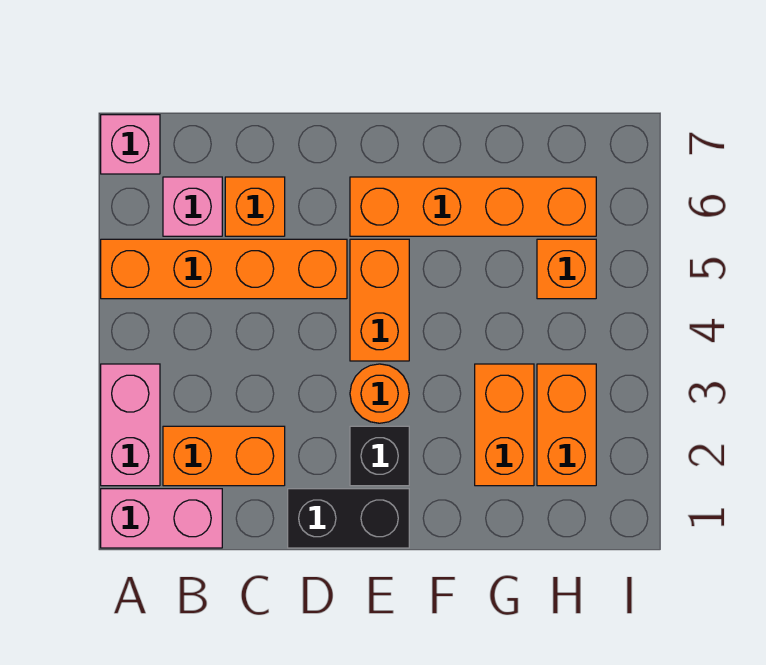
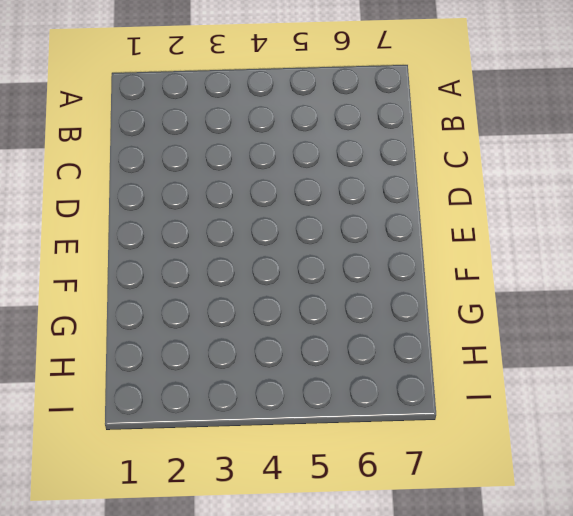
none -> pink 1x2 brick [101,489,222,548]
none -> pink 1x2 brick [101,364,160,486]
none -> orange 1x4 brick [101,239,347,299]

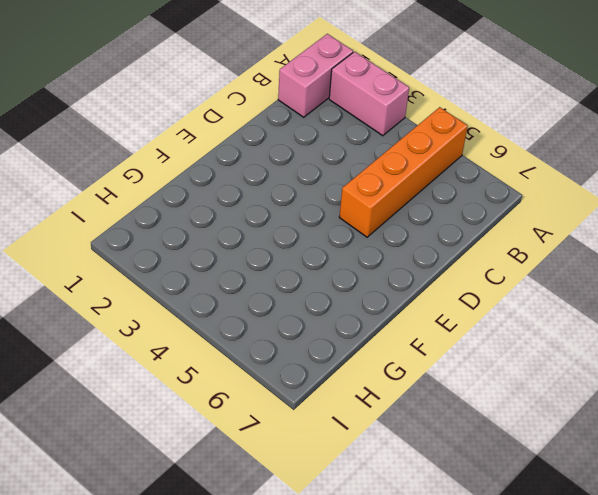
none -> pink 1x1 brick [101,115,160,174]
none -> orange 1x2 brick [163,426,285,486]
none -> pink 1x1 brick [163,177,222,236]

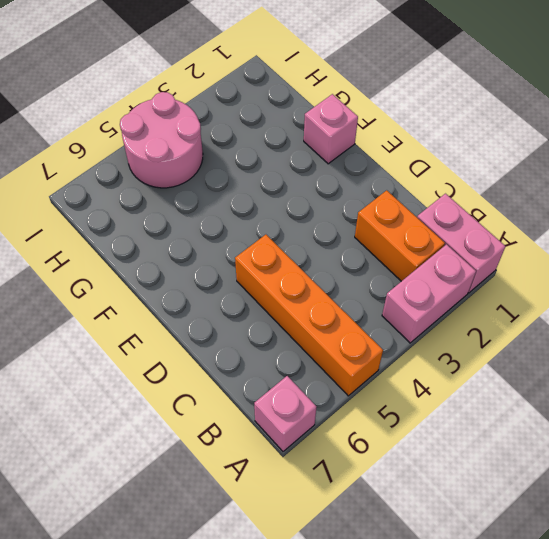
pink 1x1 brick [304,94,358,164] -> pink 1x1 brick moved to [163,177,222,236]
pink 2x2 round brick [120,92,203,188] -> orange 1x1 brick [537,239,596,299]
none -> orange 1x1 brick [225,177,285,236]
none -> black 1x2 brick [288,489,409,548]
none -> black 1x1 brick [350,426,409,486]

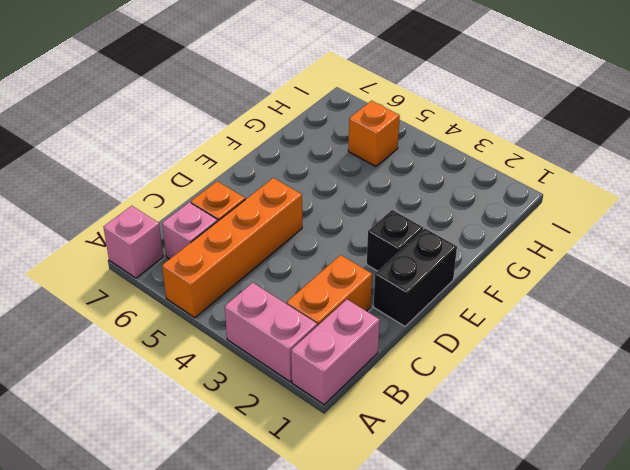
none -> orange 1x1 round brick [350,364,409,423]
none -> orange 1x2 brick [350,239,409,361]
none -> orange 1x4 brick [350,177,596,236]

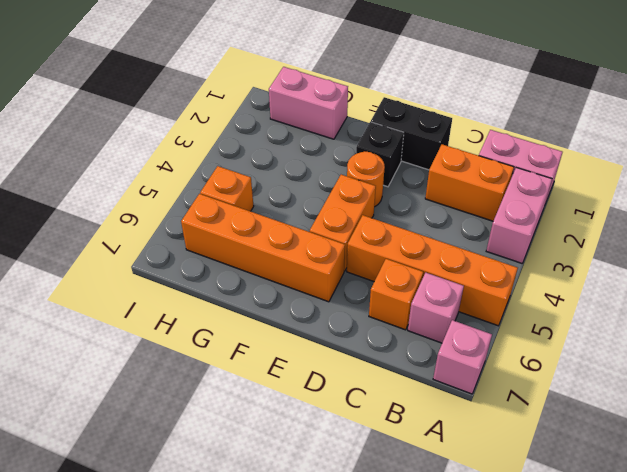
pink 1x2 brick [269,67,348,139] -> none
none -> orange 1x2 brick [475,364,534,486]
none -> orange 1x2 brick [537,364,596,486]

